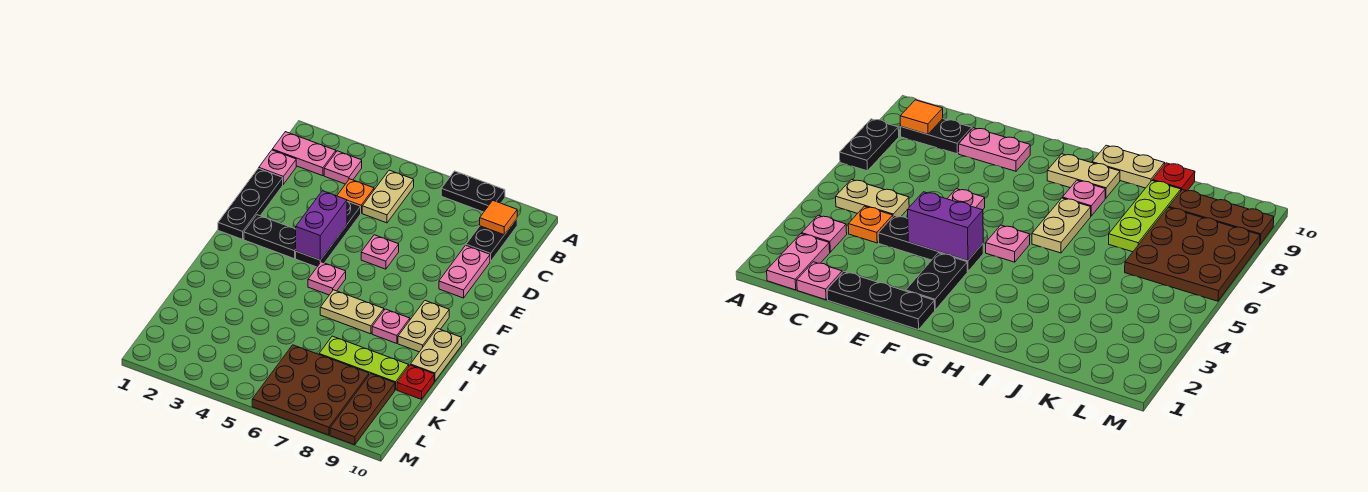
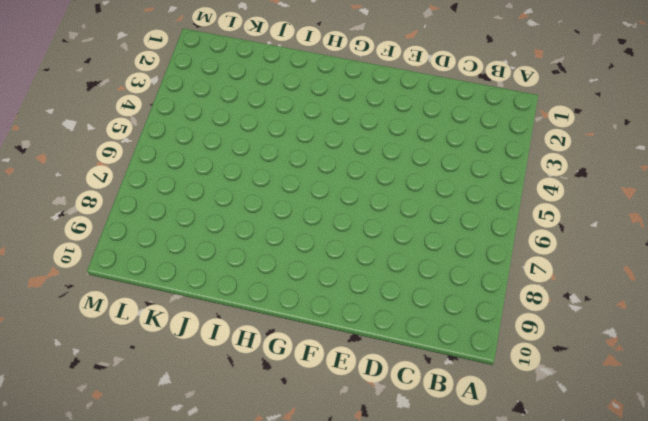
none -> black 1x2 plate [441,171,505,212]
none -> pink 1x2 plate [272,132,336,176]
none -> pink 1x1 plate [324,151,362,184]

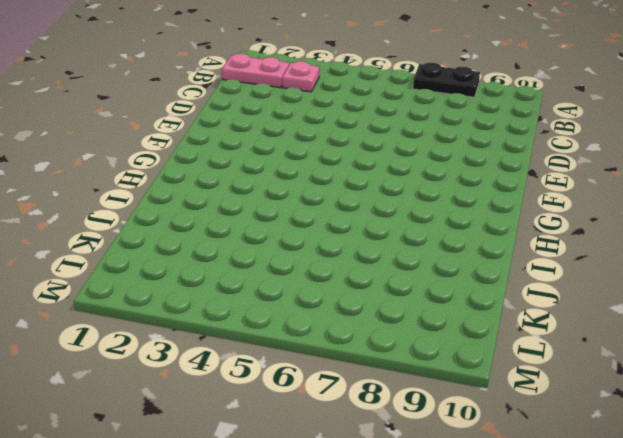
none -> tan 1x2 plate [362,170,414,223]
none -> black 1x2 plate [466,219,517,261]
none -> pink 1x1 plate [259,150,296,184]

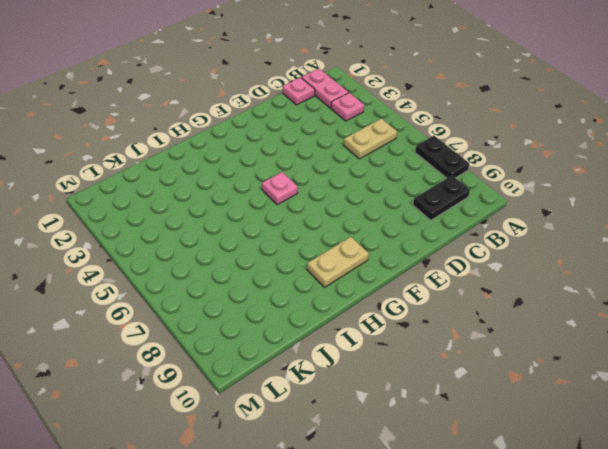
none -> orange 1x1 plate [337,179,374,213]
none -> black 1x3 plate [218,168,283,239]
none -> black 1x3 plate [296,202,361,267]

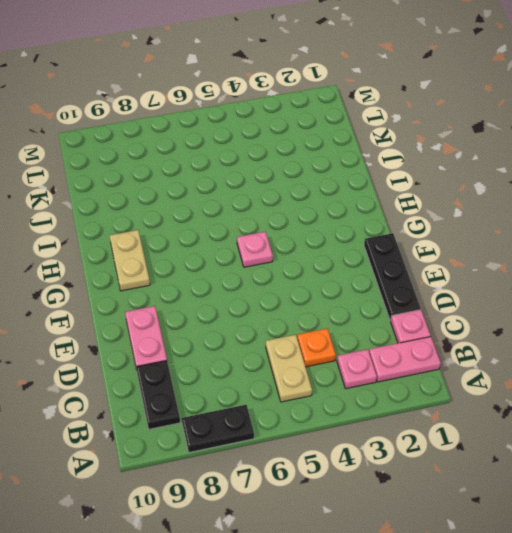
none -> black 1x3 plate [296,202,361,267]
none -> pink 1x1 plate [361,235,399,269]
none -> black 1x2 plate [244,215,296,259]

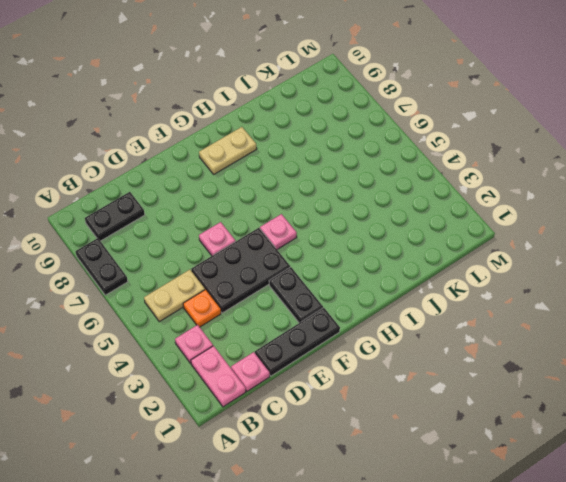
black 2x3 plate [191,228,290,313] -> black 1x3 plate [296,202,361,267]
none -> pink 1x2 plate [439,245,490,298]
none -> tan 1x2 plate [320,290,384,334]
none -> pink 1x1 plate [372,309,410,343]

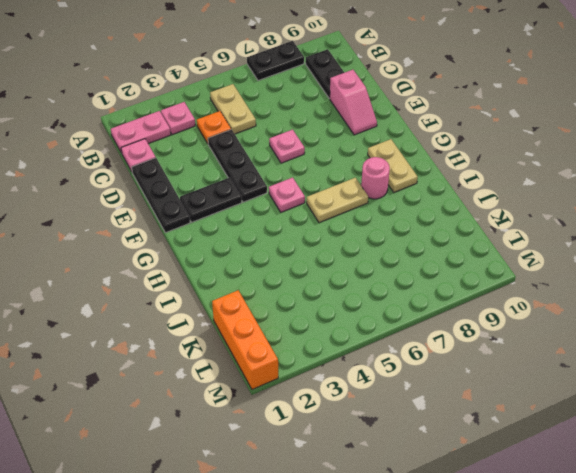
pink 1x2 slope [330,70,377,135] -> pink 1x2 plate [439,245,490,298]
pink 1x1 round brick [361,157,390,199] -> pink 1x1 plate [372,309,410,343]
orange 1x3 brick [212,290,278,389] -> none
none -> tan 1x2 plate [410,328,462,381]
none -> lime 1x3 plate [319,336,409,390]
none -> red 1x1 plate [397,365,434,399]

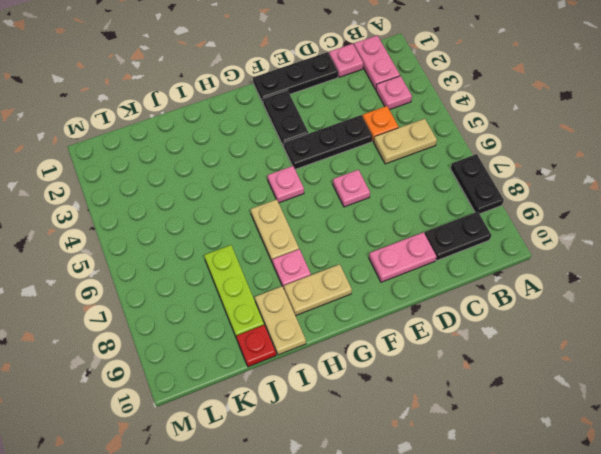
tan 1x2 plate [255,286,306,355] -> tan 1x2 plate turned to [410,328,462,381]
none -> brown 3x3 plate [252,345,369,435]
none -> brown 1x3 plate [330,374,395,445]
none -> orange 1x1 tile [480,201,517,235]

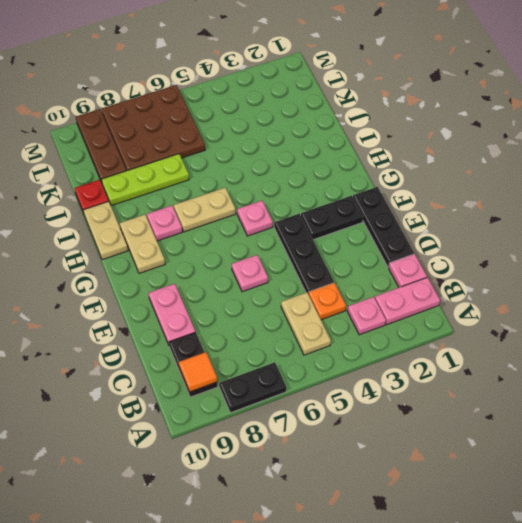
none -> purple 1x2 brick [296,191,347,260]

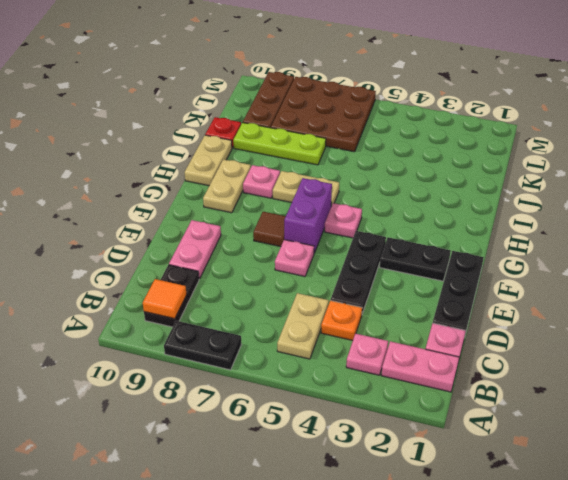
purple 1x2 brick [284,178,332,253] -> purple 1x2 brick moved to [296,191,347,260]
brown 1x1 tile [253,212,286,247] -> none

